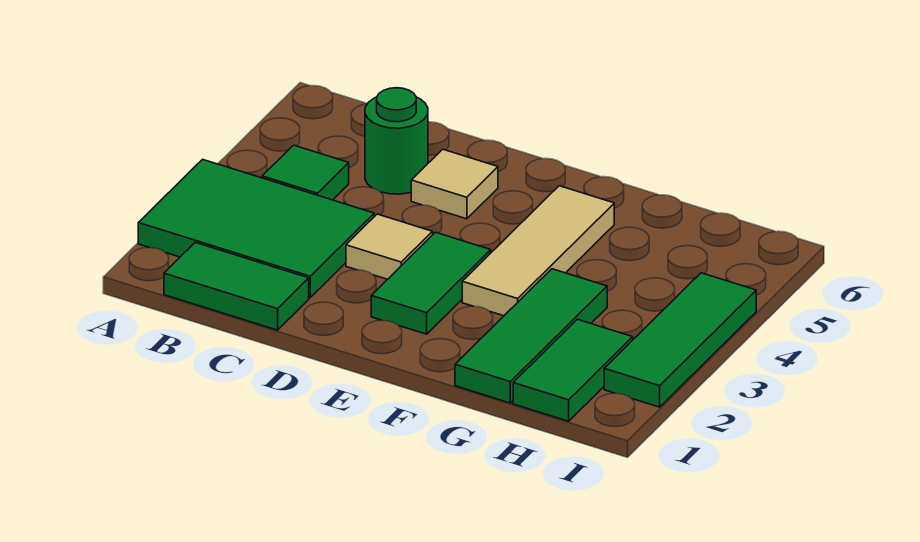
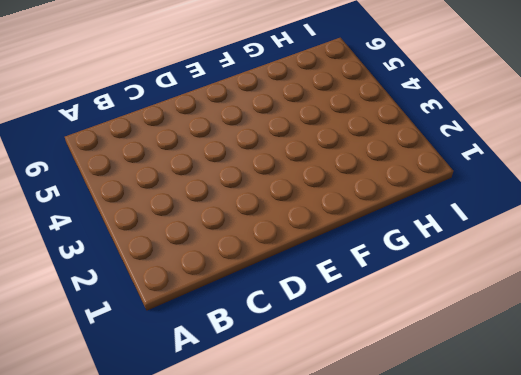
none -> green 2x3 tile [138,159,374,298]
none -> green 1x2 tile [164,242,309,330]

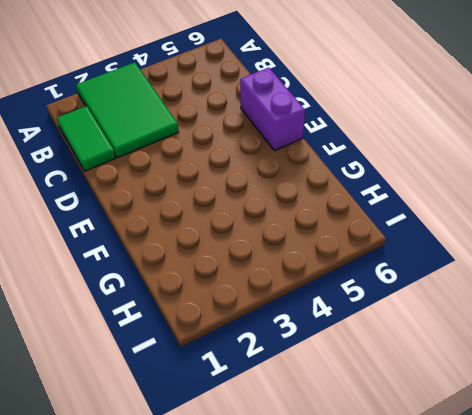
purple 1x2 brick [240,68,305,151] -> none
none -> green 1x1 tile [262,145,349,200]
none -> green 1x1 round brick [365,88,428,194]

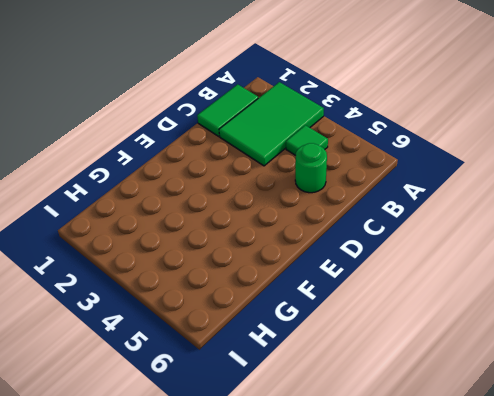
none -> tan 1x1 tile [346,214,433,279]
none -> tan 1x1 tile [411,149,498,219]

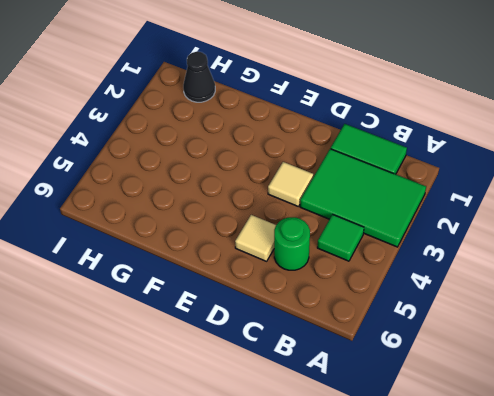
black 1x1 cone [183,52,215,102] -> green 1x2 tile [513,319,633,421]
none -> green 1x2 tile [371,232,491,334]
none -> tan 1x3 tile [462,186,614,316]

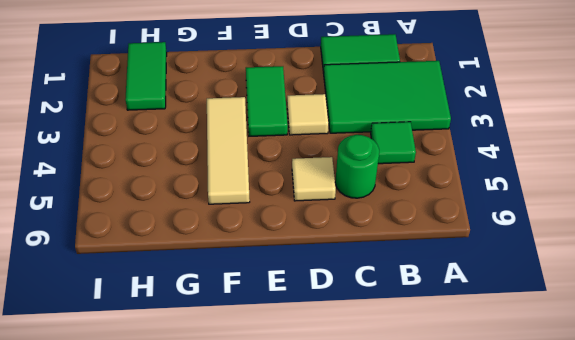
none -> green 1x3 tile [455,269,607,403]
none -> green 1x3 tile [604,273,756,407]

